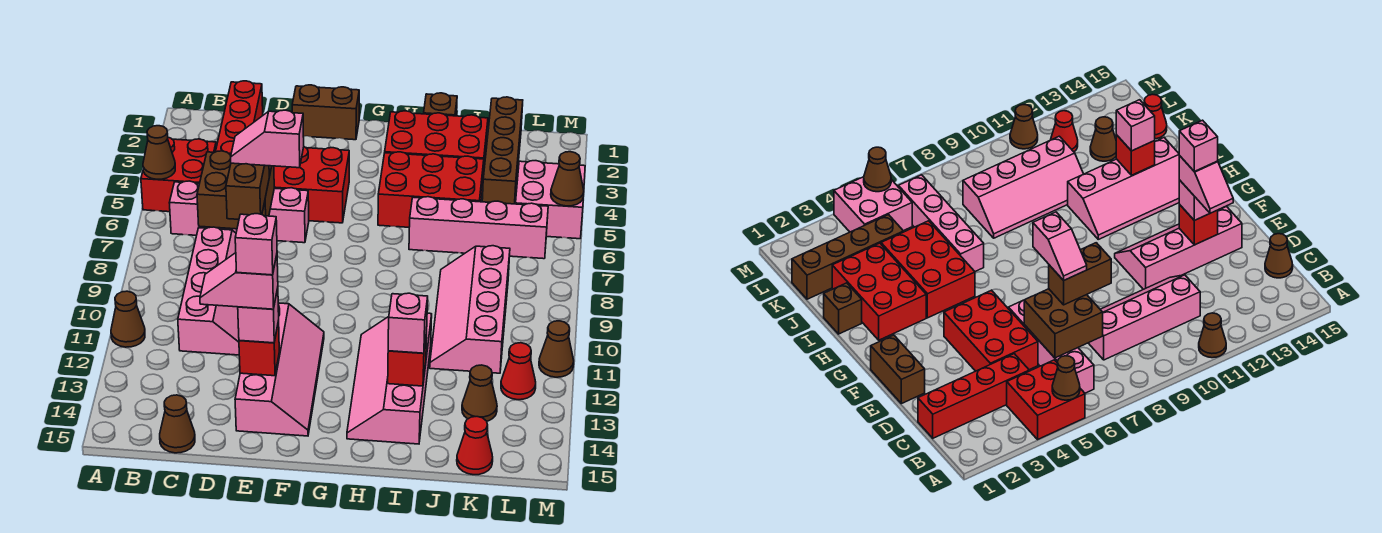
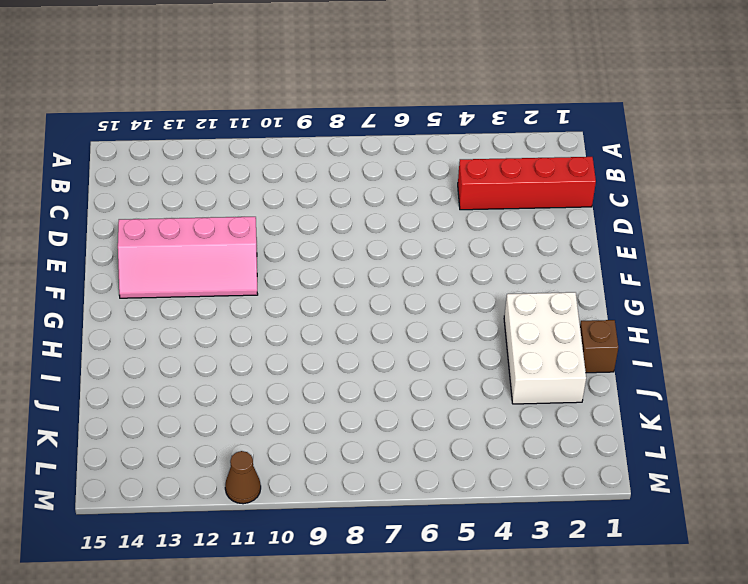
white 2x3 brick [504,292,586,404] -> red 2x3 brick [385,111,488,178]
none -> red 2x2 brick [141,138,216,212]
none -> brown 1x1 cone [111,291,145,347]
none -> pink 1x4 brick [169,181,309,243]
none -> pink 2x4 slope [178,227,239,355]

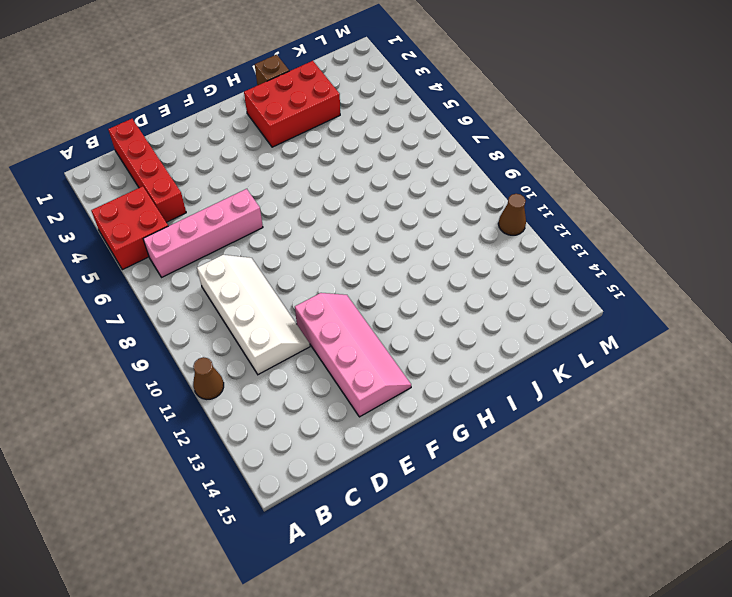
white 2x4 slope [197,255,310,375] -> pink 2x4 slope [178,227,239,355]
none -> brown 1x1 cone [160,395,195,453]
none -> red 2x3 brick [274,147,349,223]
none -> brown 1x2 brick [292,85,359,140]
none -> red 2x3 brick [378,152,484,227]

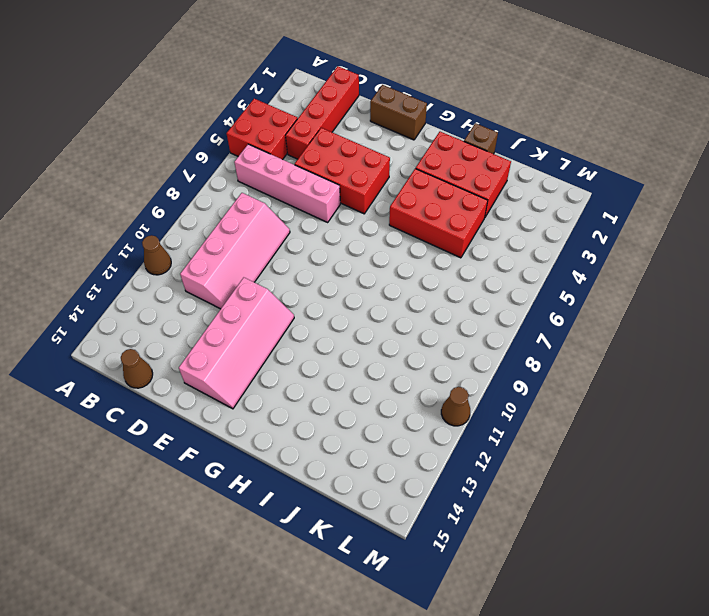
none -> pink 2x4 slope [347,313,432,444]
none -> pink 1x4 brick [409,197,548,259]
none -> pink 2x4 slope [430,246,510,373]
none -> brown 1x4 brick [482,97,523,204]

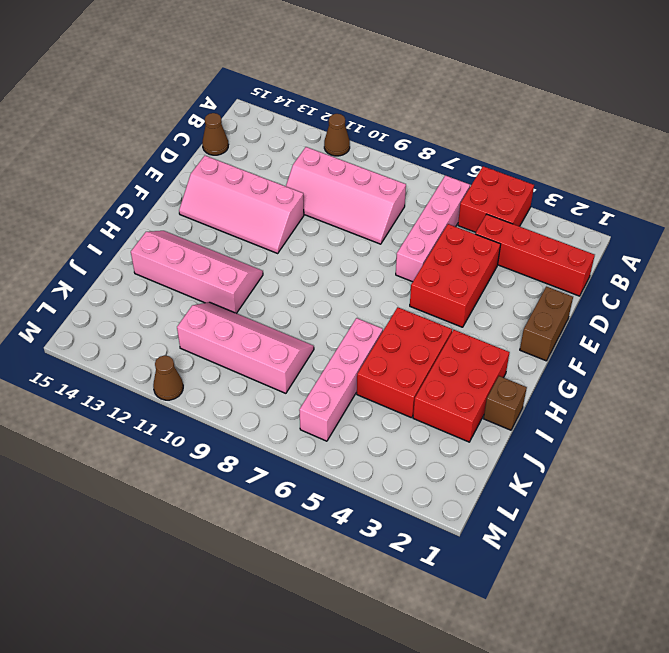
none -> brown 1x4 brick [482,97,523,204]
none -> brown 1x1 cone [462,365,497,421]
none -> red 1x1 cone [457,417,493,475]
none -> pink 2x2 brick [516,161,585,239]

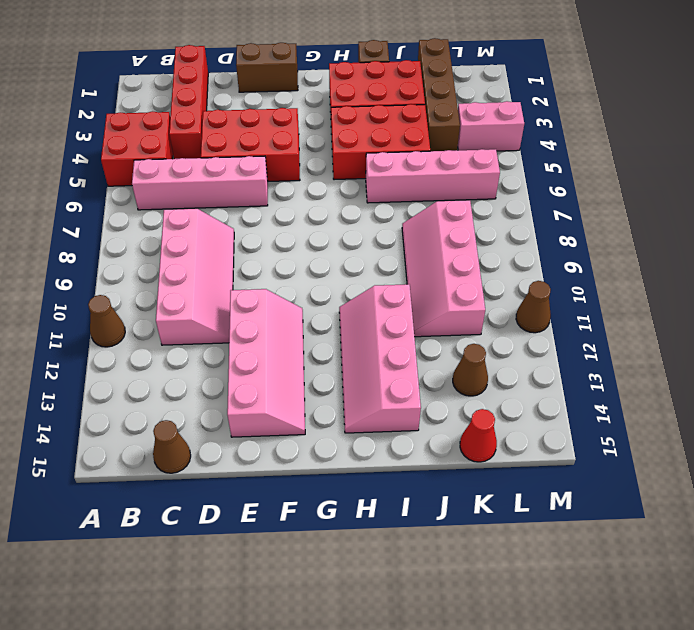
pink 1x2 brick [458,101,524,151] -> pink 2x2 brick [516,161,585,239]
none -> red 1x1 cone [501,343,536,400]
none -> brown 1x1 cone [143,126,175,179]
none -> brown 2x2 brick [197,151,274,229]
none -> red 1x1 brick [239,321,279,376]

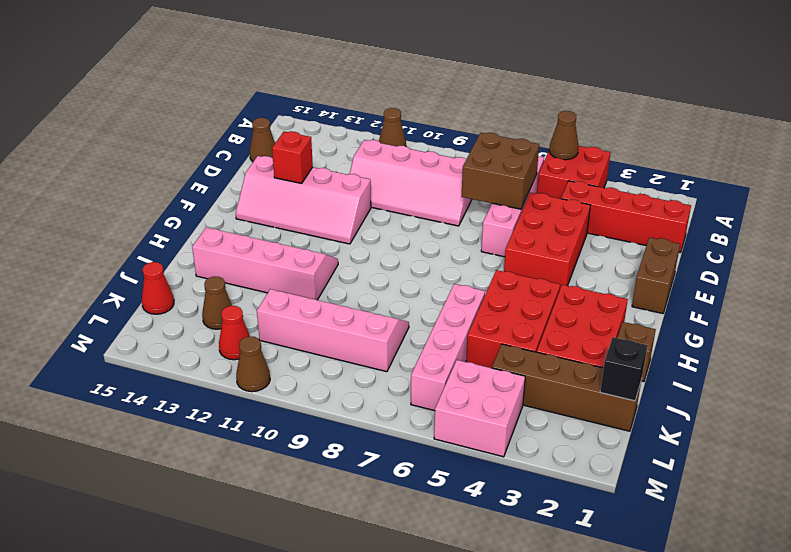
black 1x1 brick [600,337,648,401] -> none
none -> red 1x1 brick [388,332,427,386]
none -> brown 1x1 cone [551,152,584,206]
none -> brown 1x2 brick [226,163,269,219]
none -> pink 1x1 brick [238,288,279,343]

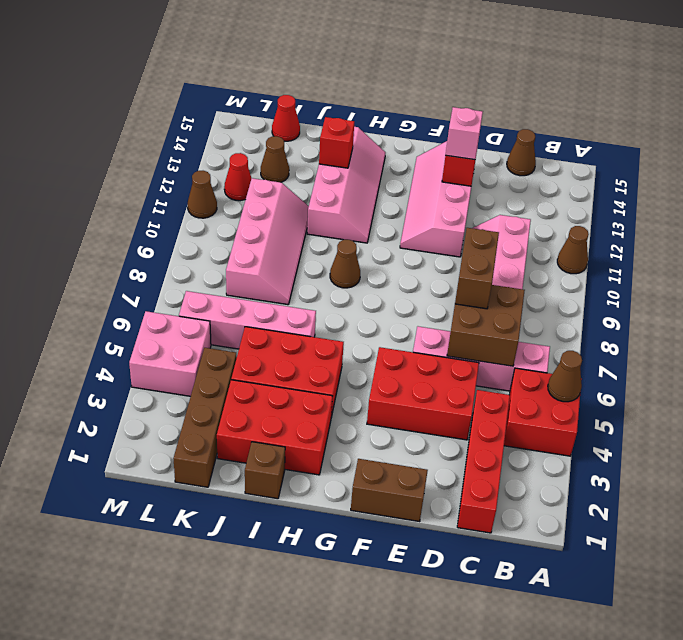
brown 1x1 cone [330,240,360,288] -> brown 1x1 cone moved to [551,152,584,206]
none -> pink 1x1 brick [388,293,428,353]
none -> pink 1x2 slope [231,110,304,168]
none -> pink 1x2 slope [200,253,278,309]
none -> pink 1x1 brick [235,214,277,275]

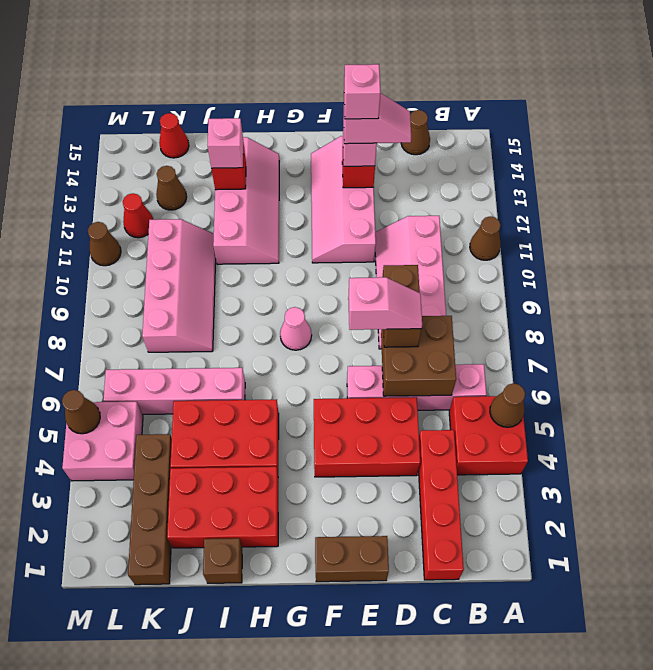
pink 1x1 cone [280,307,312,350] -> none

